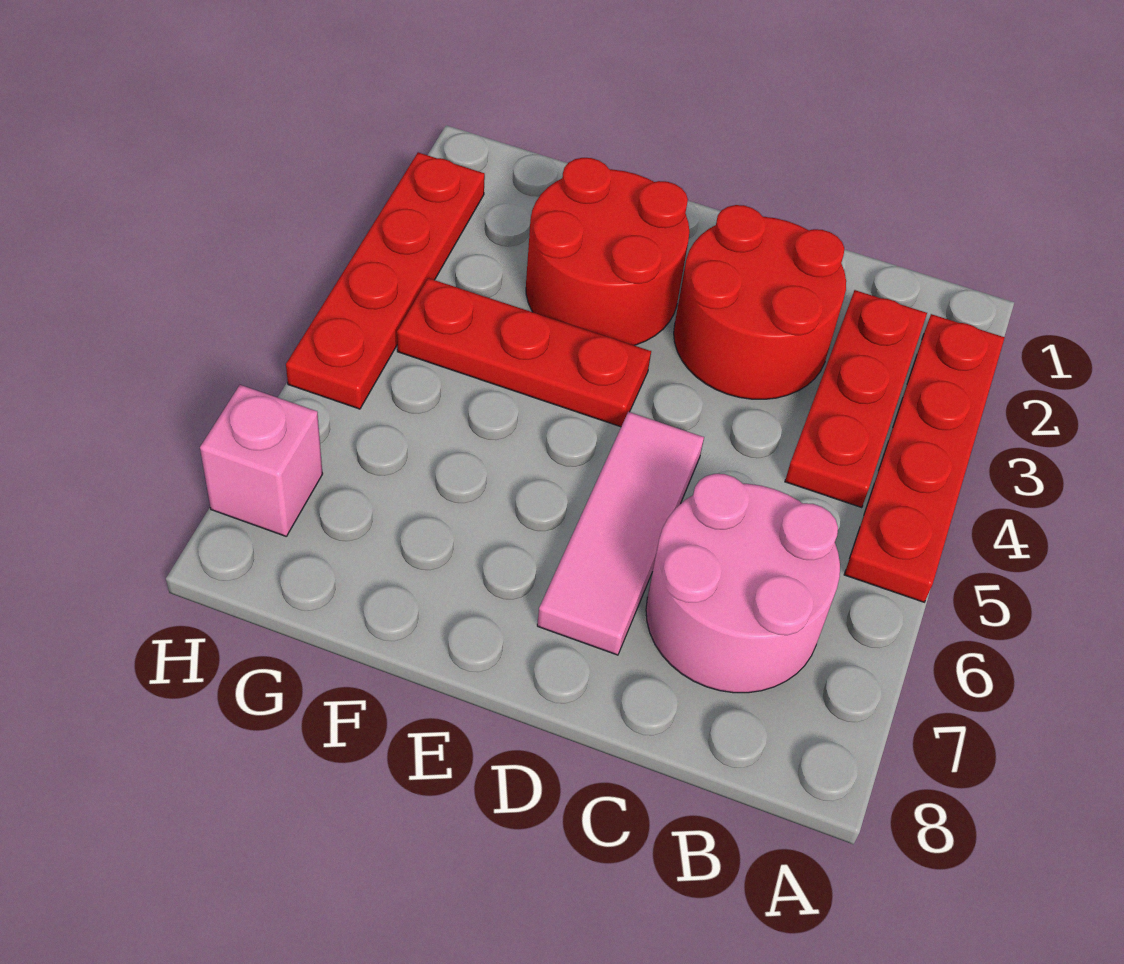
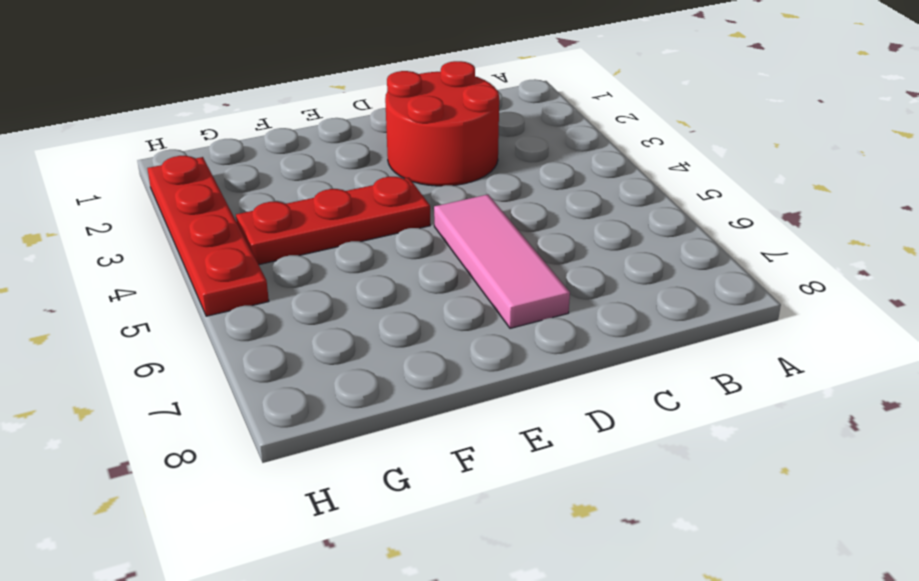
none -> red 1x4 plate [844,314,1005,602]
none -> red 1x3 plate [785,290,927,508]

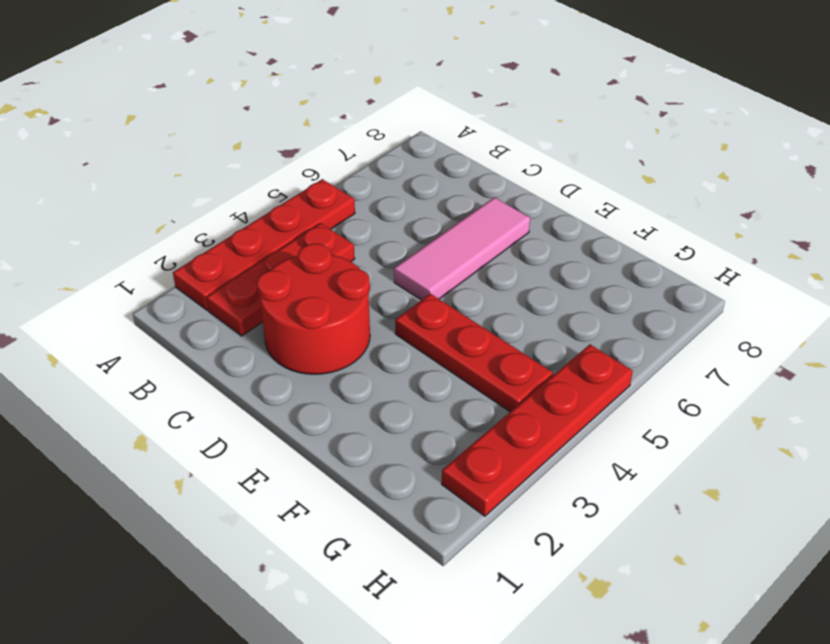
none -> pink 2x2 round brick [646,474,840,693]
none -> red 2x2 round brick [526,158,689,345]

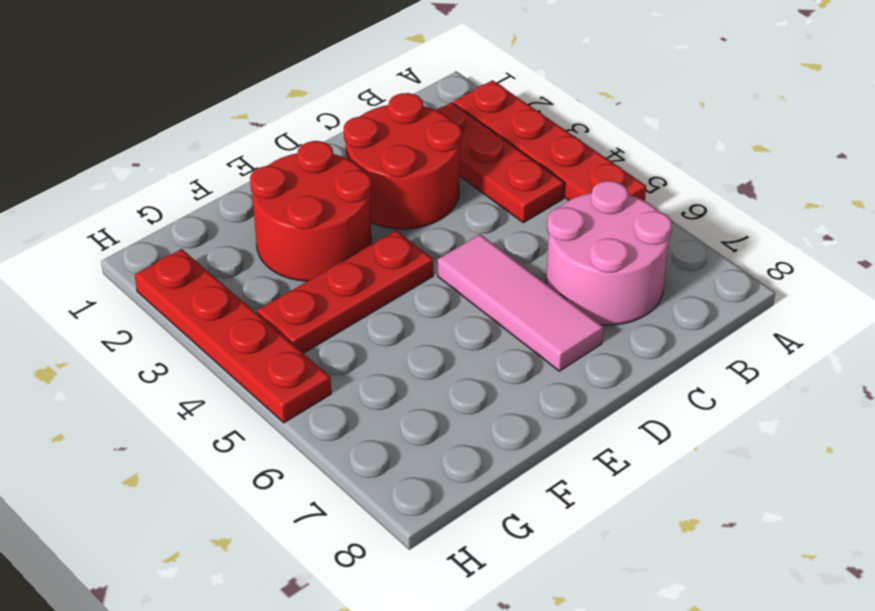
none -> pink 1x1 brick [200,385,323,536]

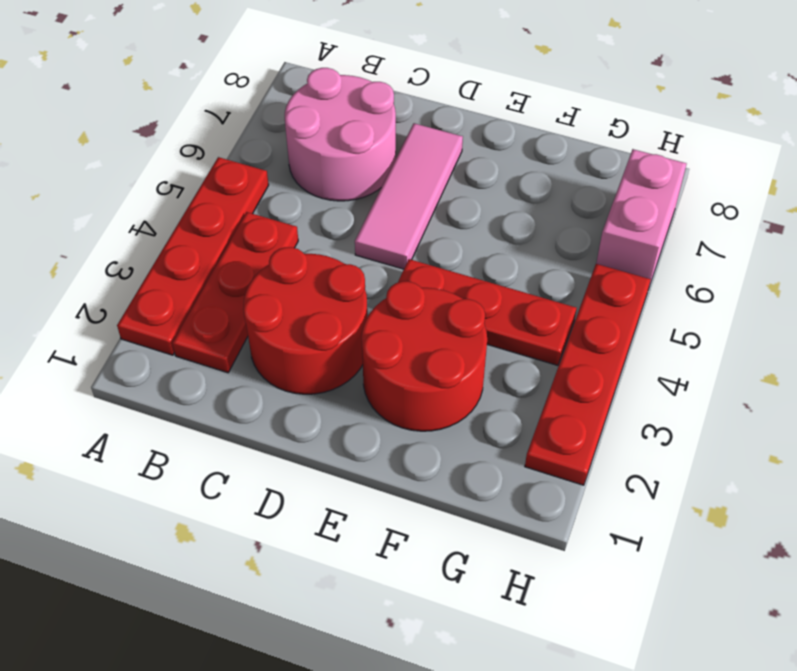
pink 1x2 brick [596,149,686,287] -> pink 1x1 brick [200,385,323,536]

